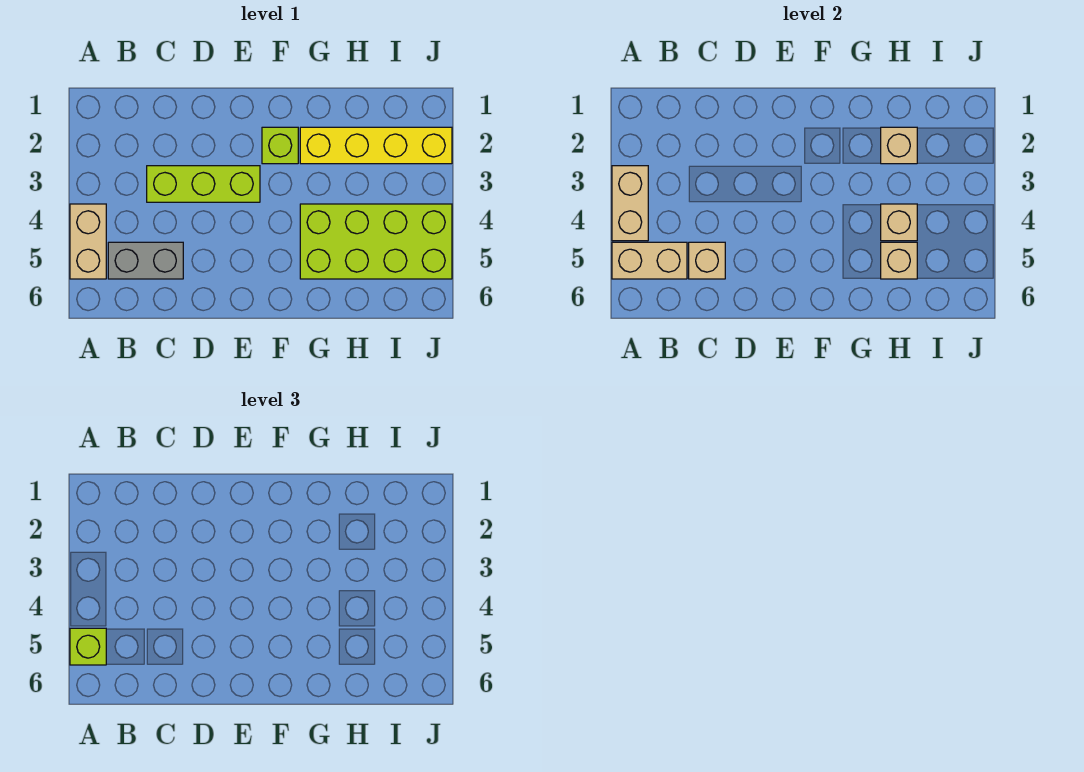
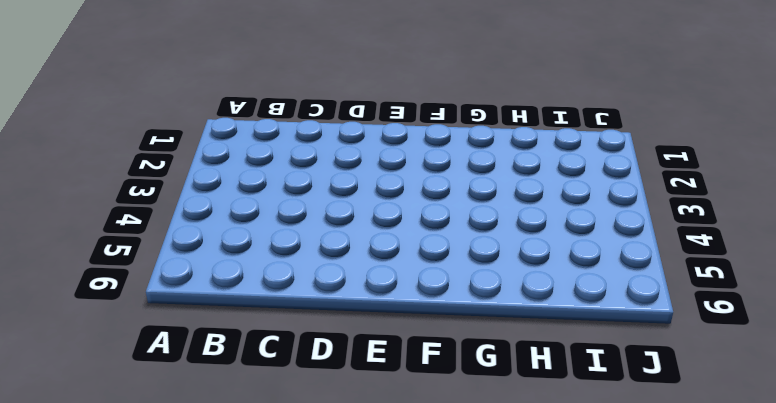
none -> tan 1x2 brick [70,204,106,279]
none -> grey 1x2 brick [108,242,183,279]
none -> lime 1x3 brick [147,166,260,202]

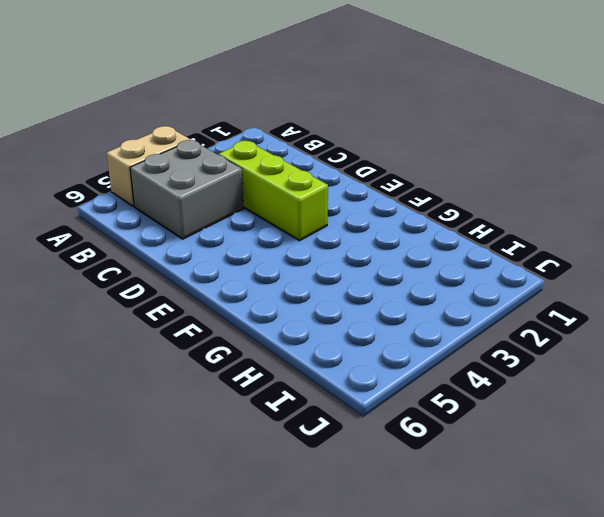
grey 2x2 brick [130,140,243,239] -> grey 1x2 brick [108,242,183,279]
none -> lime 1x1 brick [262,127,298,164]
none -> yellow 1x4 brick [300,127,452,164]
none -> lime 2x4 brick [300,204,452,279]

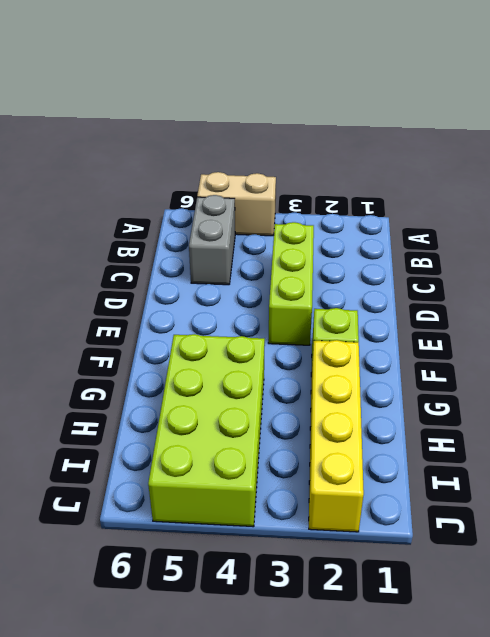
none -> tan 1x2 brick [612,166,648,241]
none -> tan 1x2 brick [612,242,687,279]
none -> tan 1x1 brick [689,242,725,279]

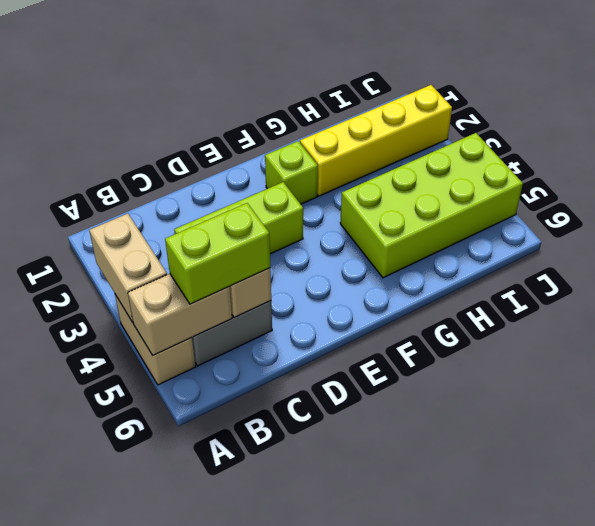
lime 1x2 brick [165,203,270,304] -> none
none -> tan 1x1 brick [881,127,917,164]
none -> tan 1x1 brick [881,204,917,241]
none -> tan 1x1 brick [881,242,917,279]

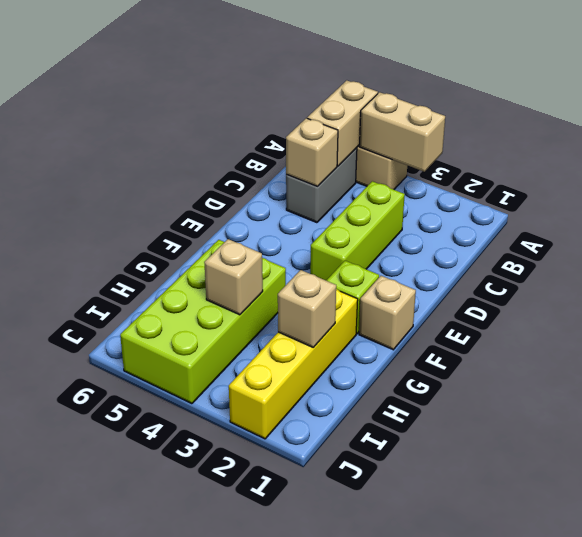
tan 1x1 brick [359,276,416,350] -> tan 1x1 brick moved to [881,242,917,279]
none -> lime 1x1 brick [70,628,106,665]

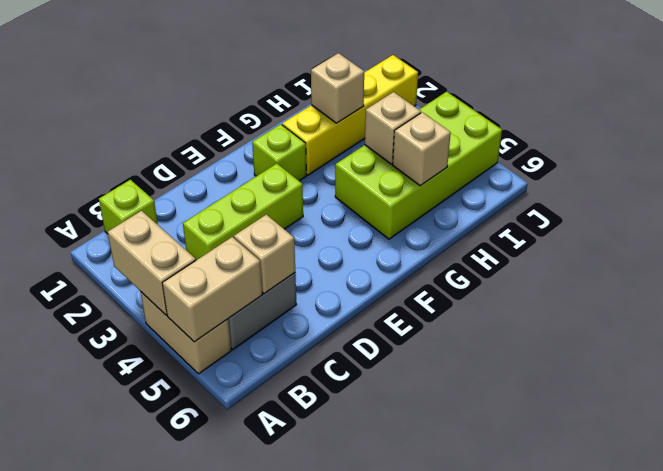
lime 1x1 brick [99,180,158,234] -> lime 1x1 brick moved to [70,628,106,665]

